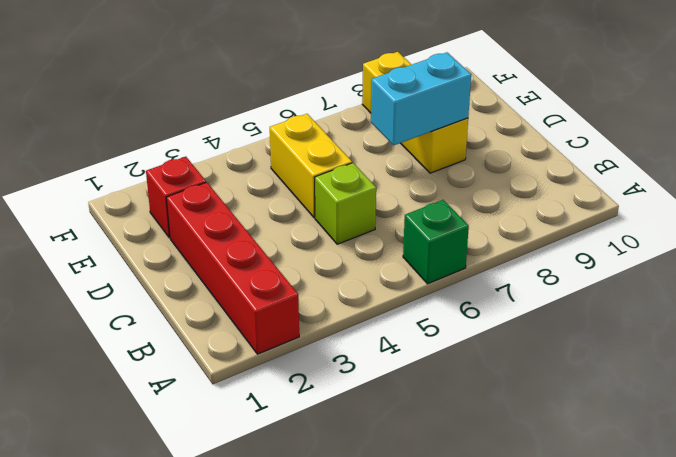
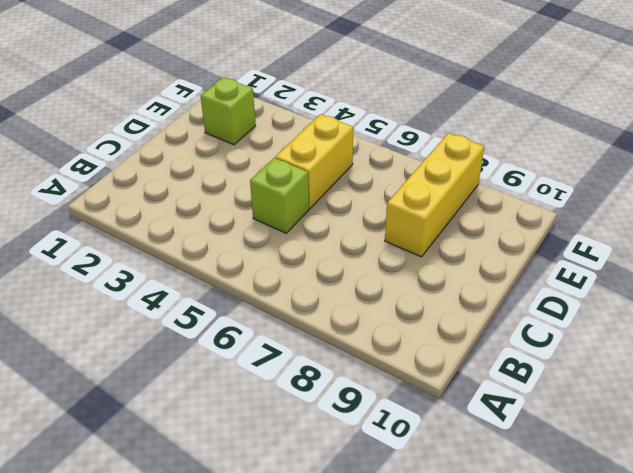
lime 1x1 brick [201,77,256,145] -> red 1x1 brick [146,157,206,238]
none -> red 1x4 brick [166,182,299,354]
none -> green 1x1 brick [403,200,469,284]

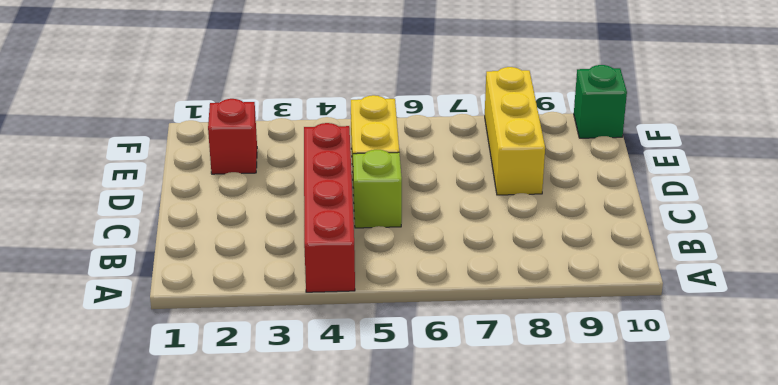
red 1x4 brick [304,123,355,292] -> red 1x4 brick moved to [166,182,299,354]
green 1x1 brick [574,65,627,138] -> green 1x1 brick moved to [403,200,469,284]
none -> cyan 1x2 brick [371,52,471,145]

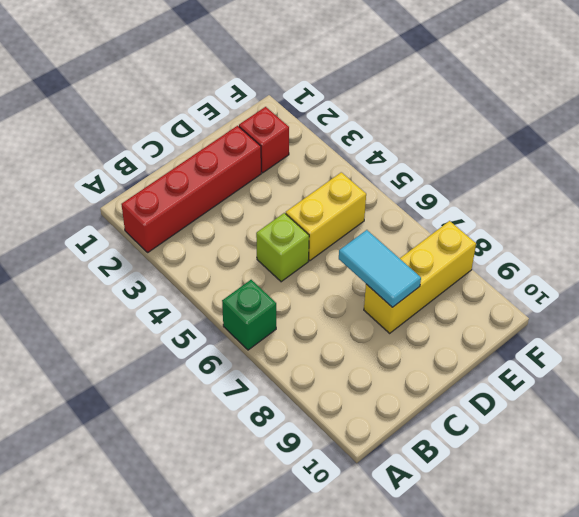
cyan 1x2 tile [339,230,421,307] -> cyan 1x2 brick [371,52,471,145]

